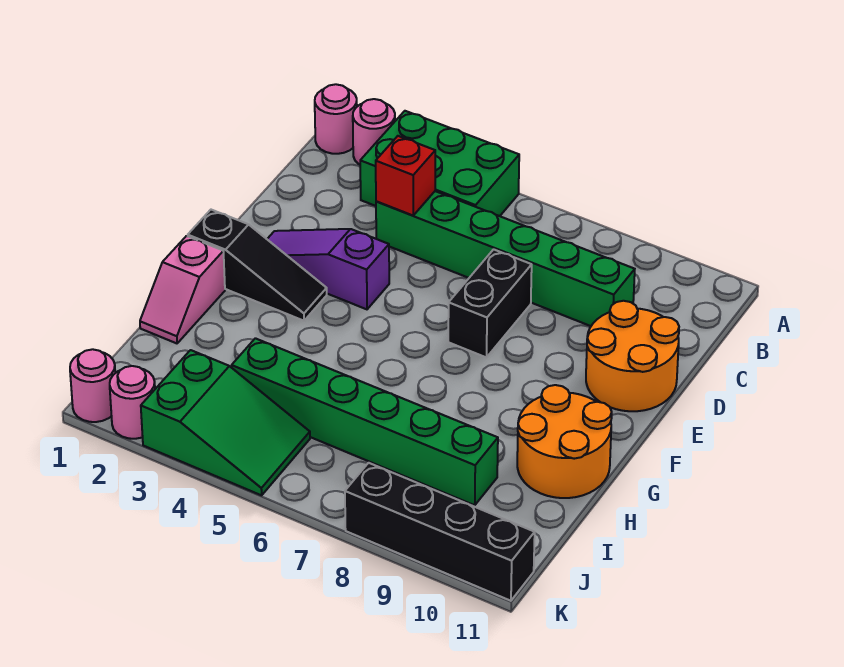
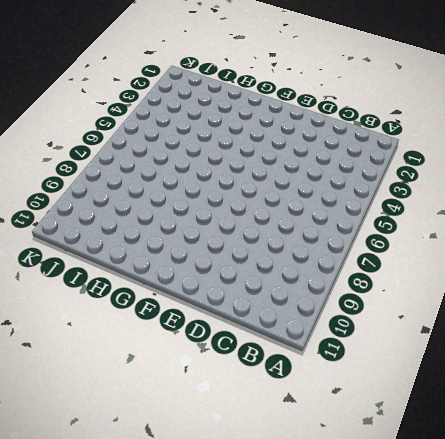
none -> pink 1x1 round brick [315,84,357,154]
none -> pink 1x1 round brick [353,99,395,165]
none -> green 2x3 brick [360,111,519,216]

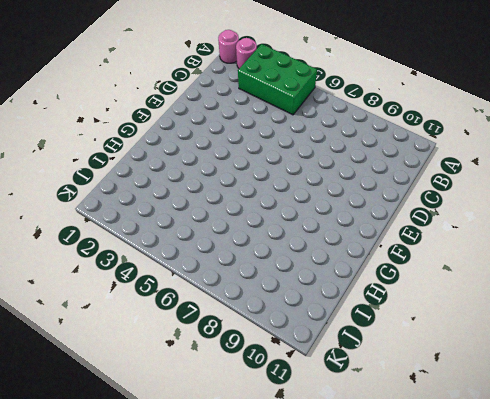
none -> green 1x6 brick [376,191,635,326]
none -> black 1x2 brick [448,249,532,357]
none -> orange 2x2 round brick [586,301,679,411]

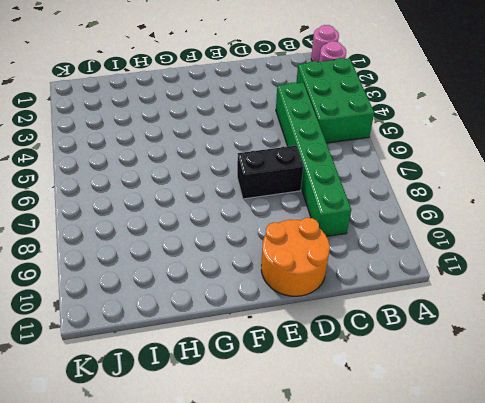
none -> purple 1x3 slope [267,229,389,309]
none -> black 1x3 slope [188,210,327,321]
none -> pink 1x2 slope [140,236,225,343]

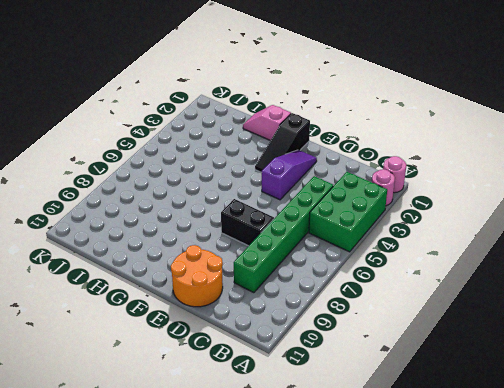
none -> orange 2x2 round brick [517,385,612,498]
none -> green 1x6 brick [232,338,498,505]
none -> green 2x3 slope [141,350,310,495]

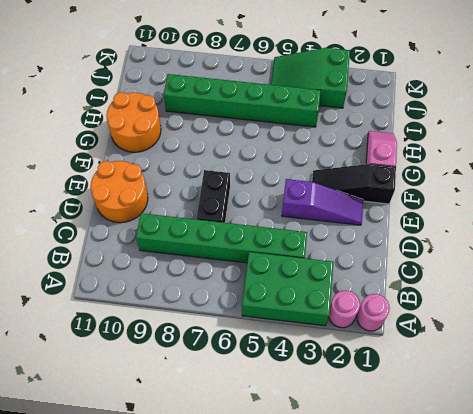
none -> pink 1x1 round brick [70,349,115,422]
none -> pink 1x1 round brick [110,366,155,439]
none -> black 1x4 brick [345,463,535,601]

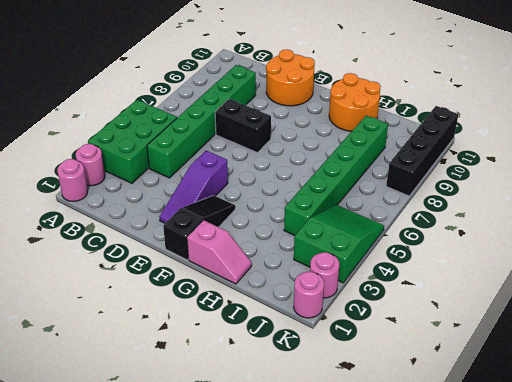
none -> red 1x1 brick [376,136,435,216]

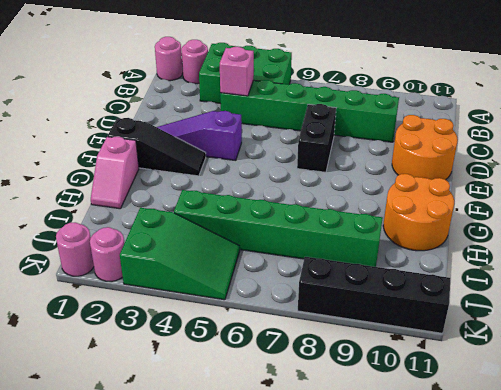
pink 1x1 brick [220,47,254,96] -> red 1x1 brick [376,136,435,216]

